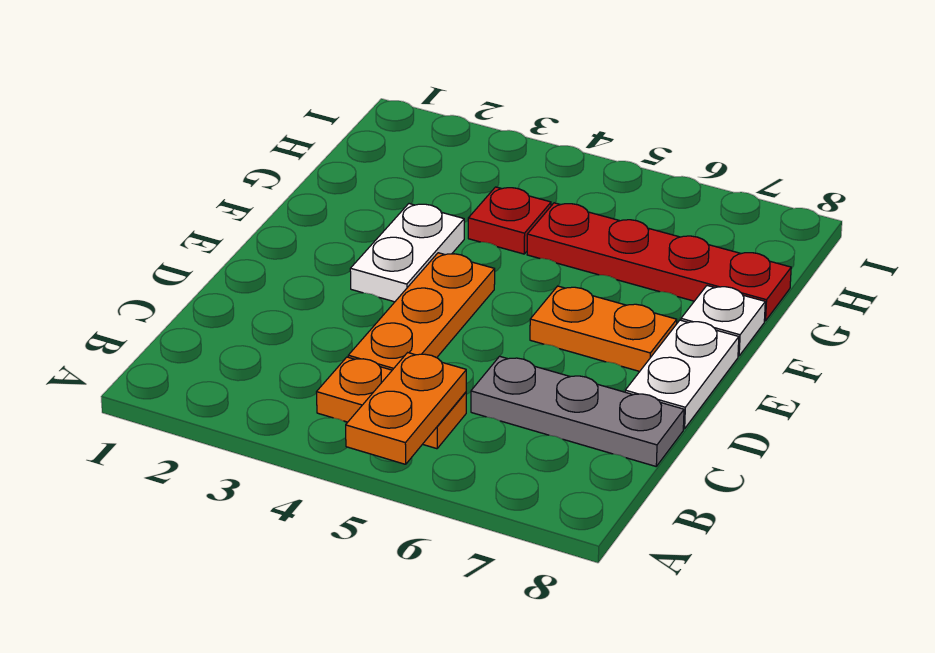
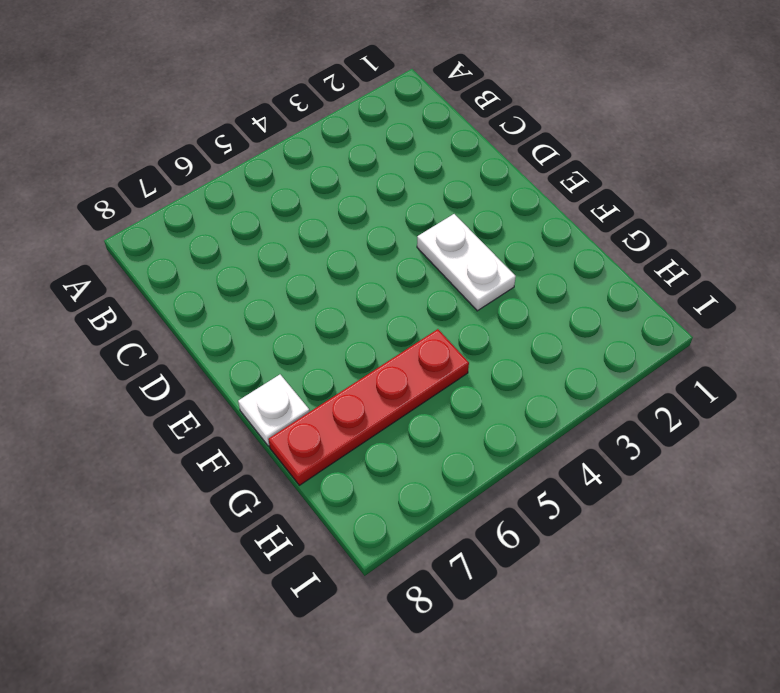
none -> orange 1x2 plate [317,357,466,449]
none -> orange 1x3 plate [348,253,495,370]

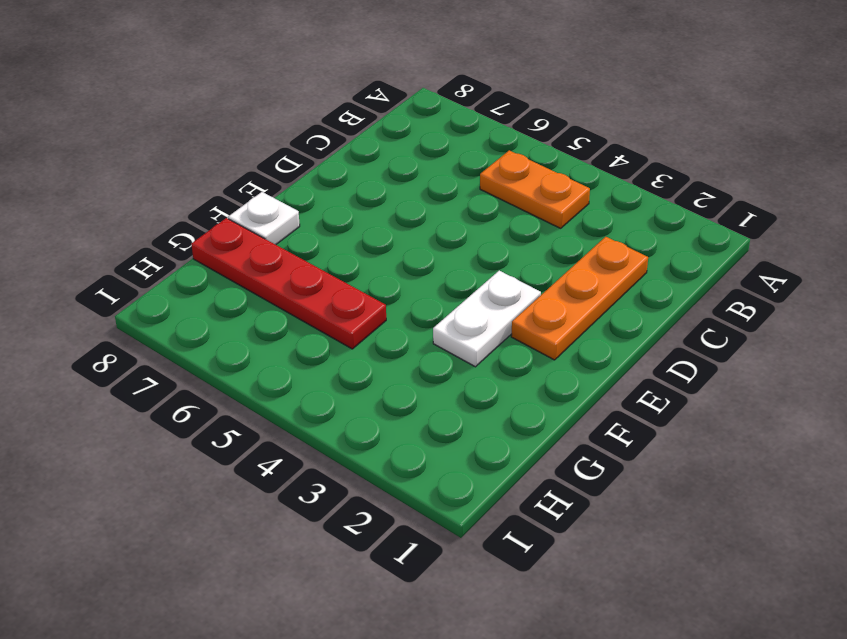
orange 1x3 plate [511,237,648,360] -> orange 1x3 plate moved to [348,253,495,370]
none -> grey 1x3 plate [471,356,684,466]
none -> white 1x2 plate [625,320,739,429]

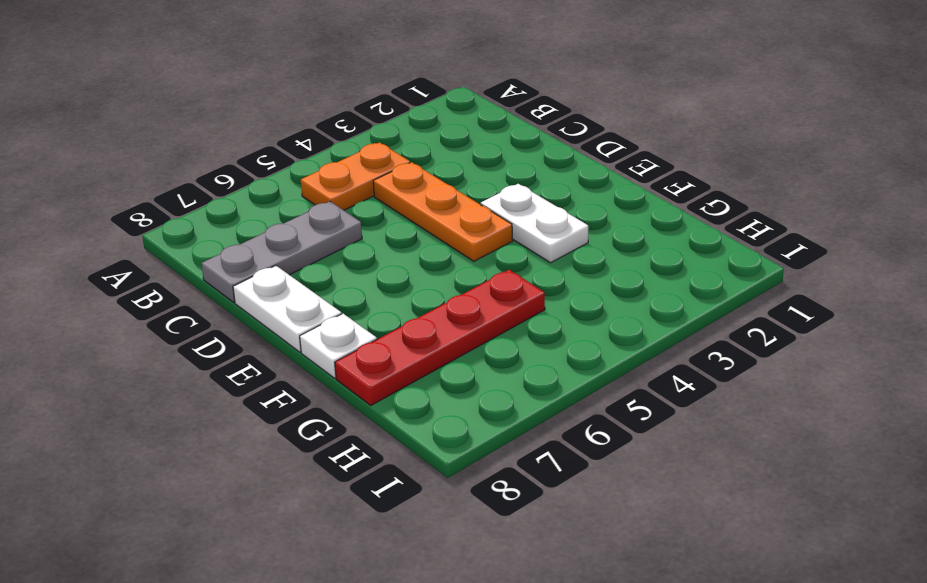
none -> orange 1x2 plate [530,286,677,371]
none -> red 1x1 plate [468,187,551,254]

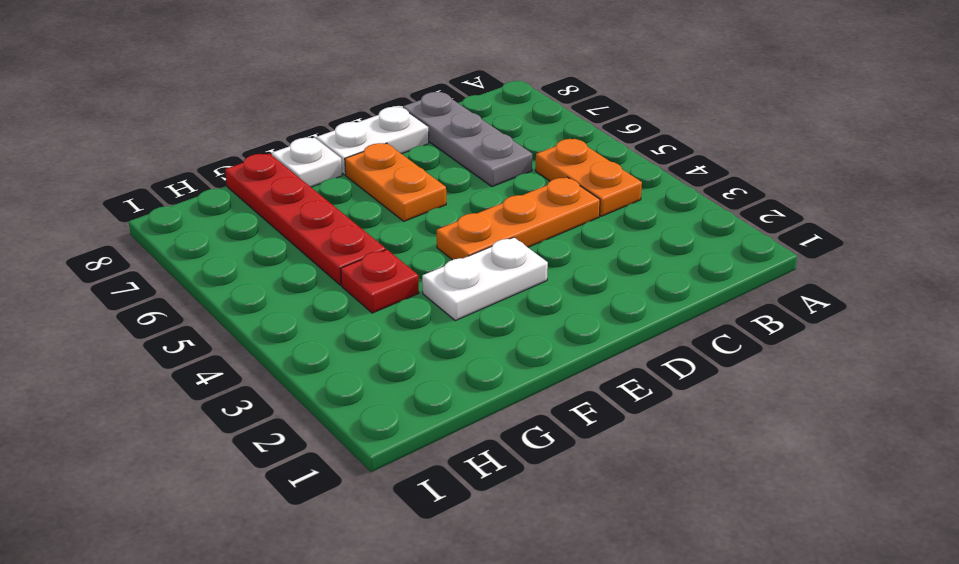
none -> orange 1x2 plate [346,353,466,464]

